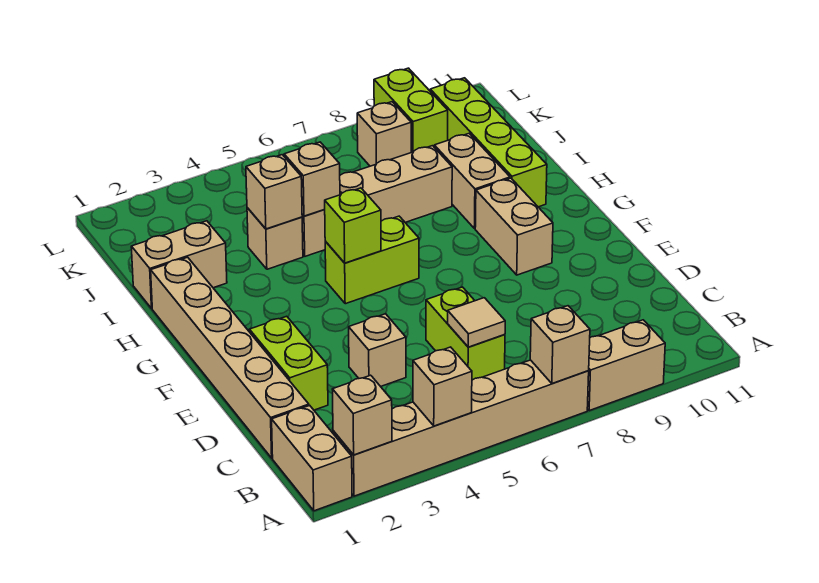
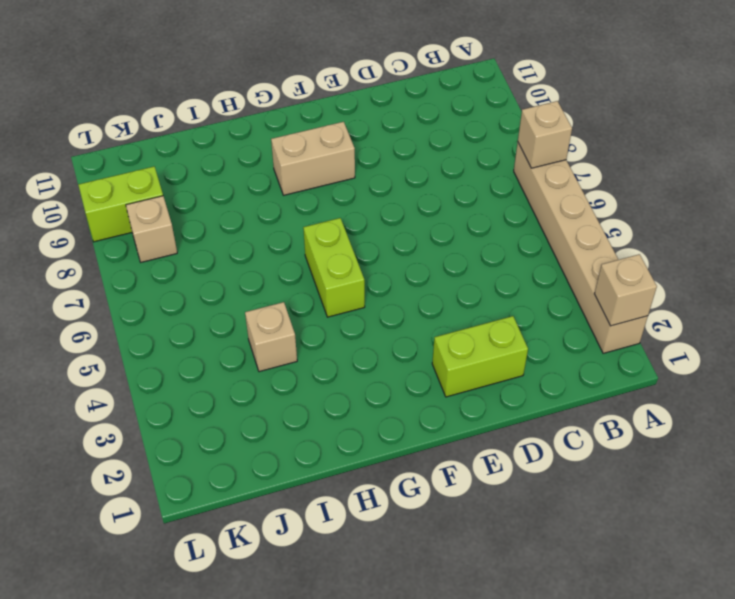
none -> tan 1x2 brick [272,405,352,511]
none -> tan 1x2 brick [587,320,665,411]
none -> tan 1x6 brick [151,257,309,458]

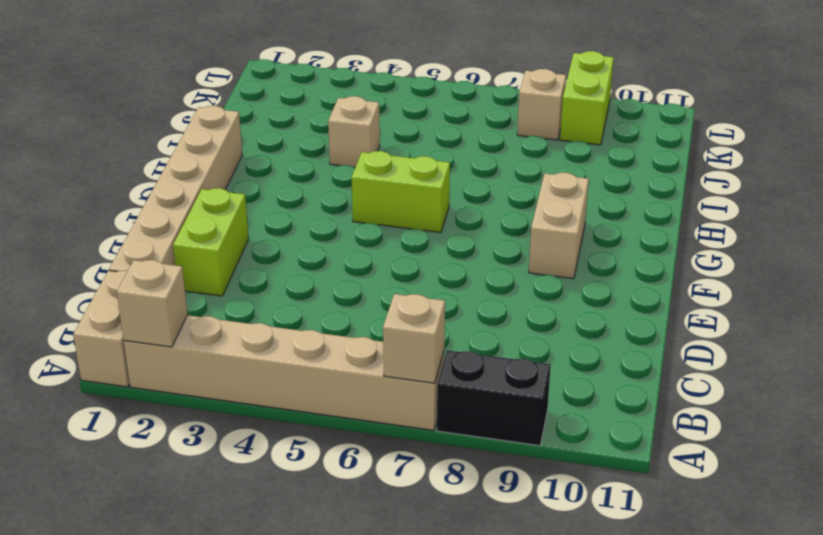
black 1x2 brick [437,350,551,446] -> tan 1x2 brick [587,320,665,411]
none -> lime 1x2 brick [426,287,505,380]
none -> tan 1x1 brick [349,314,406,387]
none -> tan 1x2 brick [434,133,510,229]

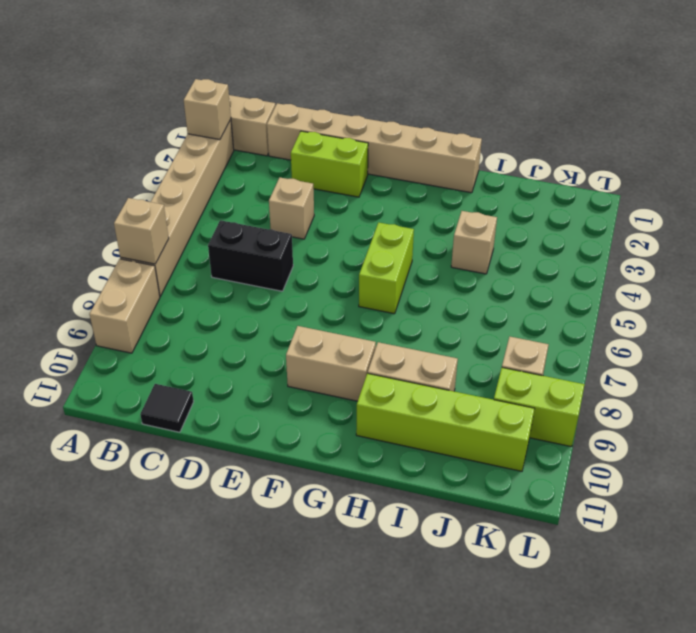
black 1x2 brick [208,220,293,291] -> lime 1x2 brick [426,287,505,380]
black 1x1 tile [140,384,194,432] -> none
none -> tan 1x2 brick [131,221,227,308]
none -> tan 1x4 brick [302,146,452,256]
none -> tan 1x1 brick [413,347,472,426]

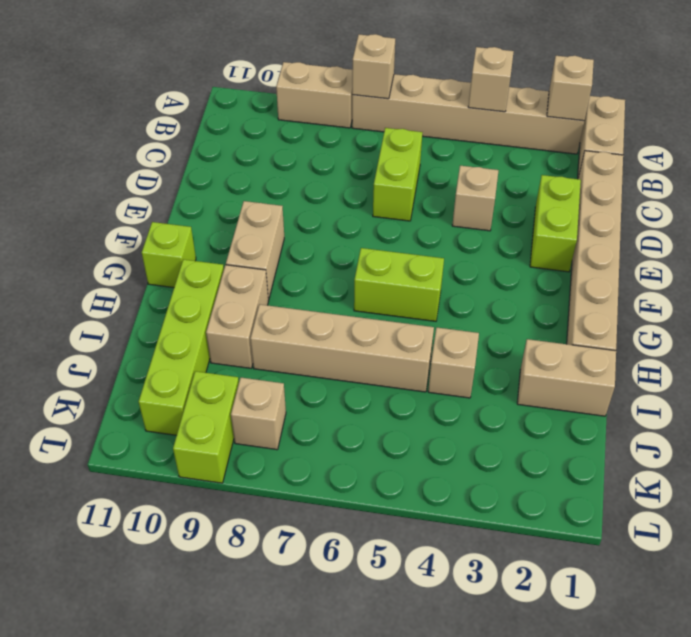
lime 1x1 brick [142,222,196,288] -> lime 1x1 brick moved to [324,188,381,263]
none -> tan 1x1 tile [448,298,505,347]
none -> tan 1x1 brick [246,155,302,229]
none -> tan 1x1 brick [284,142,340,216]

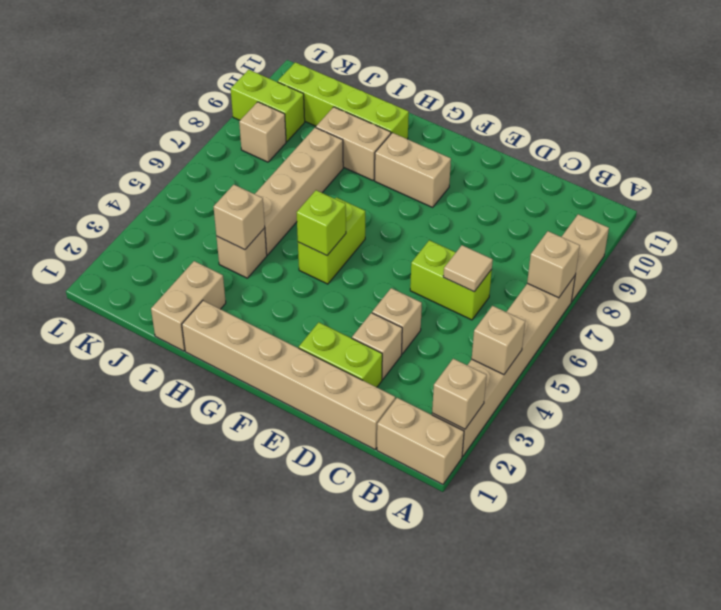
tan 1x1 brick [352,313,402,379] -> tan 1x1 brick moved to [284,142,340,216]

